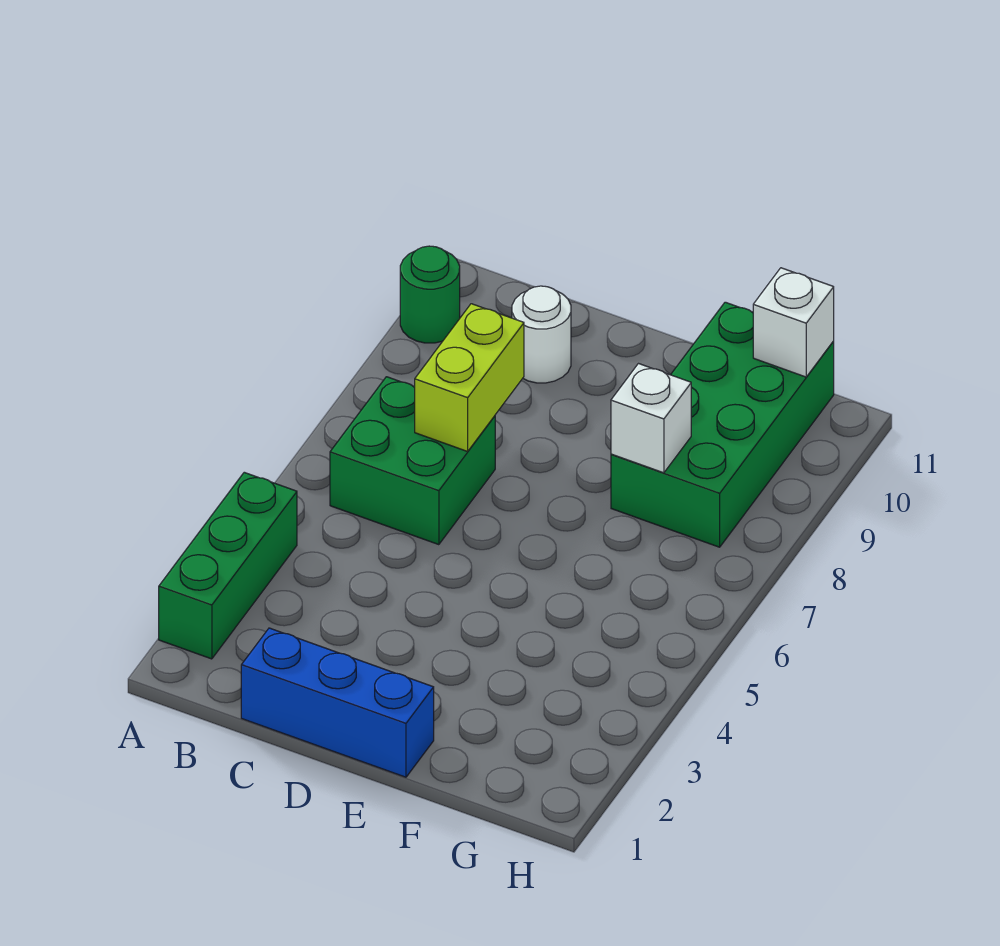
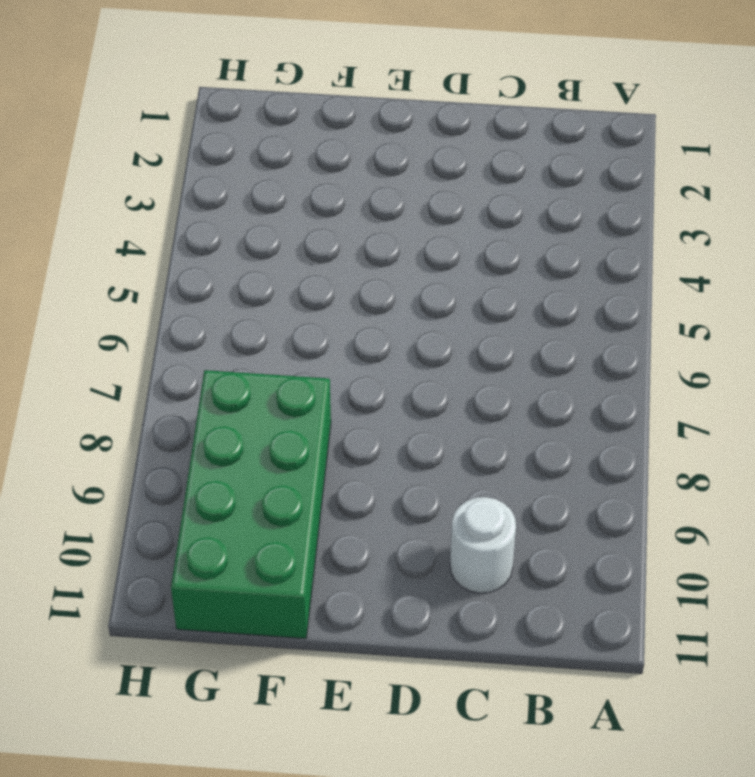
none -> green 1x3 brick [159,472,297,659]
none -> green 1x1 round brick [400,246,460,343]

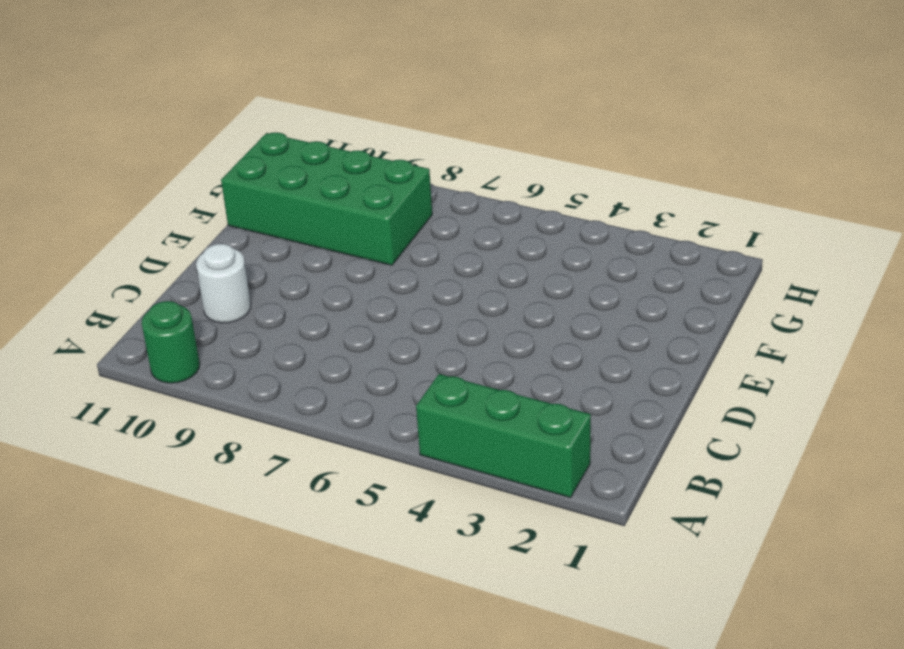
none -> green 2x2 brick [330,377,495,545]
none -> blue 1x3 brick [241,628,434,777]

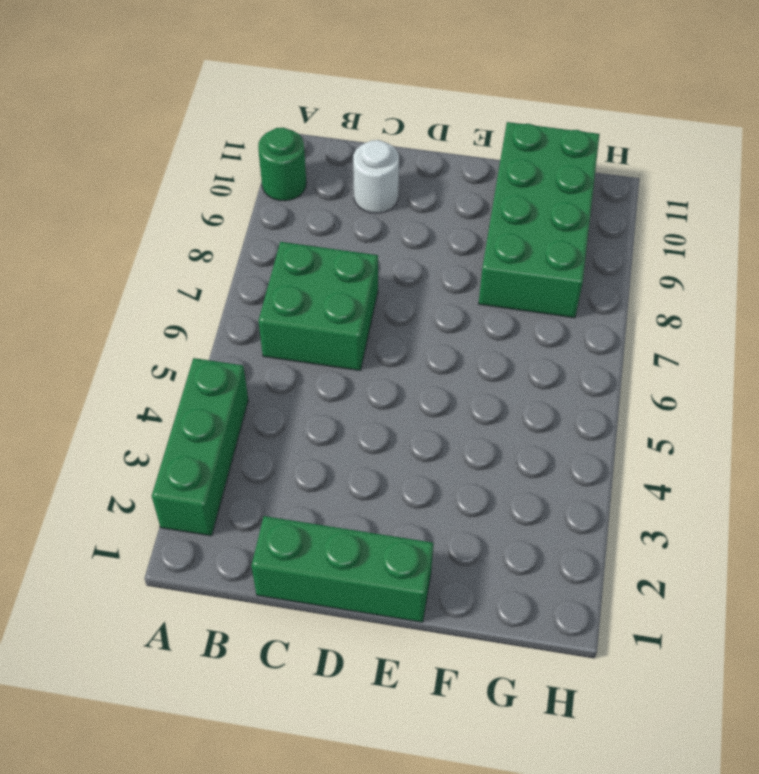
green 1x3 brick [251,516,433,622] -> blue 1x3 brick [241,628,434,777]
none -> lime 1x2 brick [415,304,524,451]
none -> white 1x1 brick [611,364,691,473]

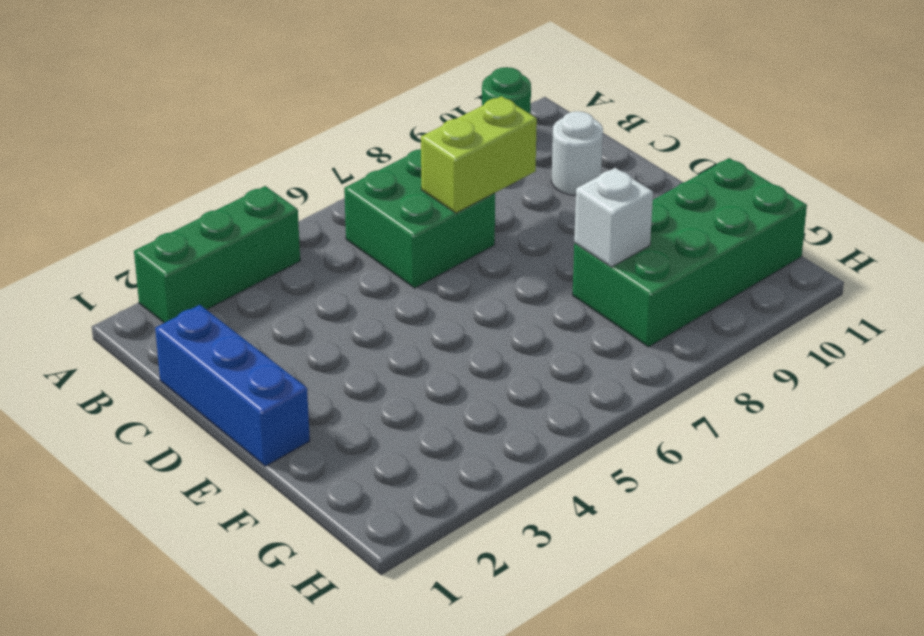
none -> white 1x1 brick [753,268,834,377]

